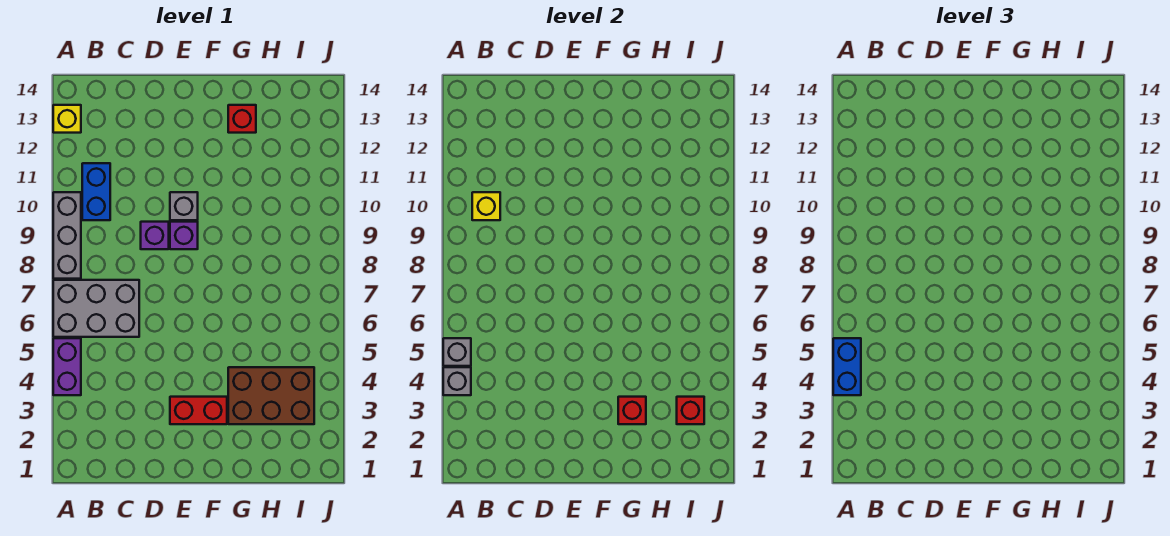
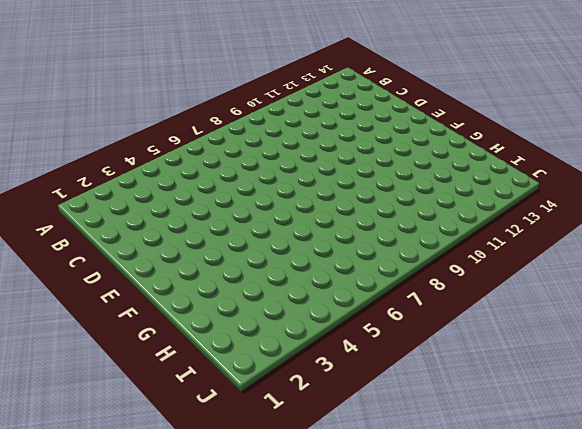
none -> purple 1x2 brick [53,338,81,395]
none -> grey 2x3 brick [53,280,139,337]
none -> grey 1x3 brick [53,192,81,279]

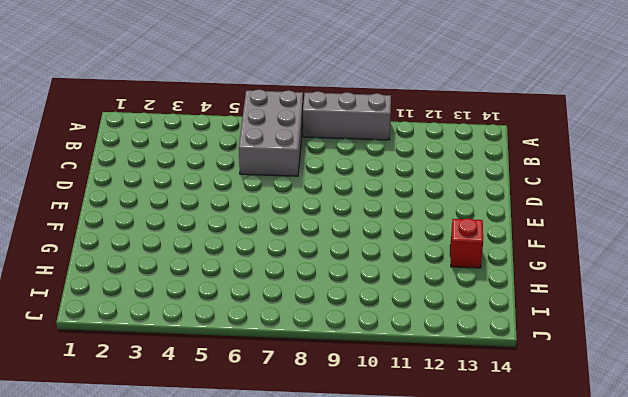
none -> purple 1x2 brick [53,338,81,395]
none -> yellow 1x1 brick [53,105,81,133]
none -> blue 1x2 brick [82,163,110,220]

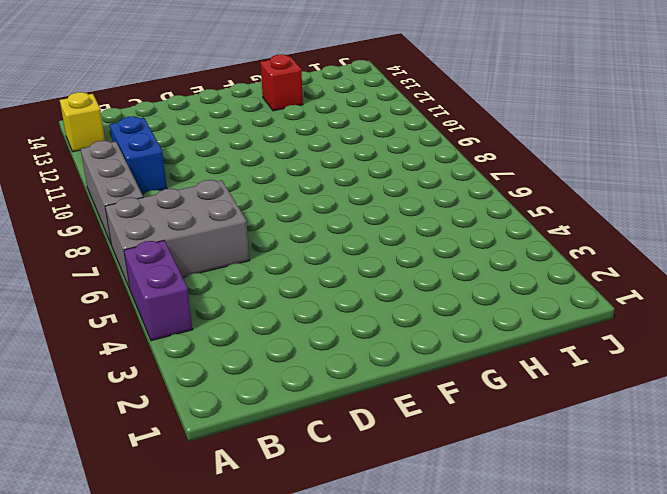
none -> purple 1x1 brick [141,222,169,249]
none -> red 1x2 brick [170,397,227,424]
none -> purple 1x1 brick [170,222,198,249]

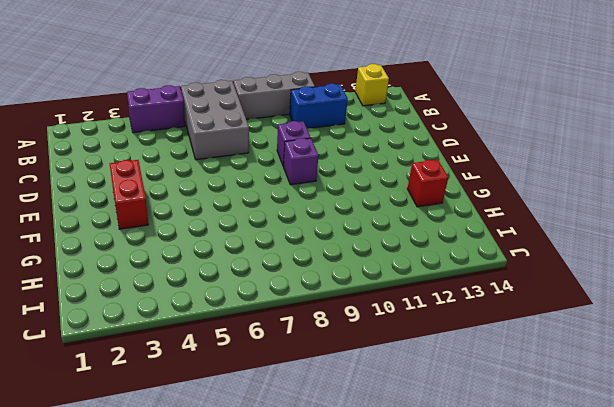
none -> grey 1x1 brick [170,192,198,220]
none -> brown 2x3 brick [228,367,314,424]
none -> grey 1x1 brick [443,367,471,395]

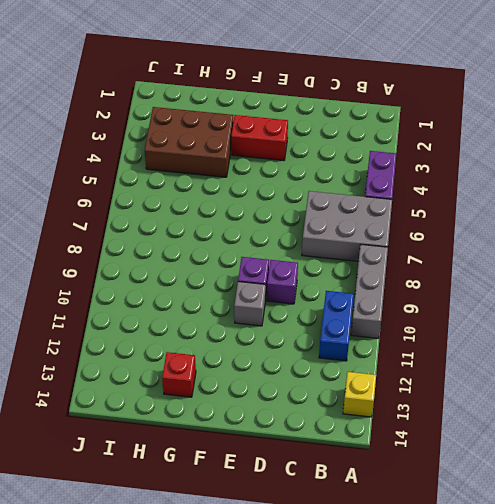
none -> grey 1x1 brick [443,367,471,395]
none -> grey 1x1 brick [443,338,471,366]
none -> yellow 1x1 brick [472,192,500,220]

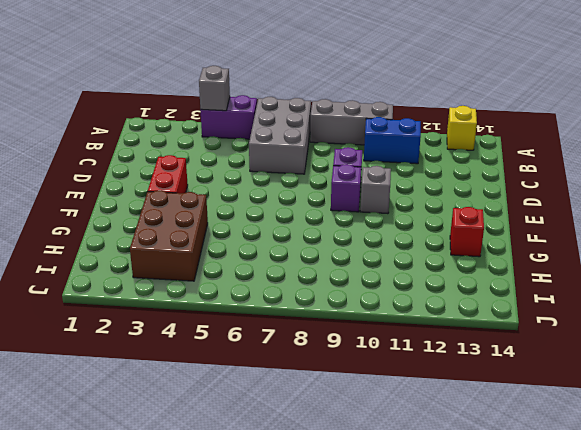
none -> grey 1x1 brick [443,338,471,366]
none -> yellow 1x1 brick [472,192,500,220]
none -> red 1x1 brick [618,397,646,424]

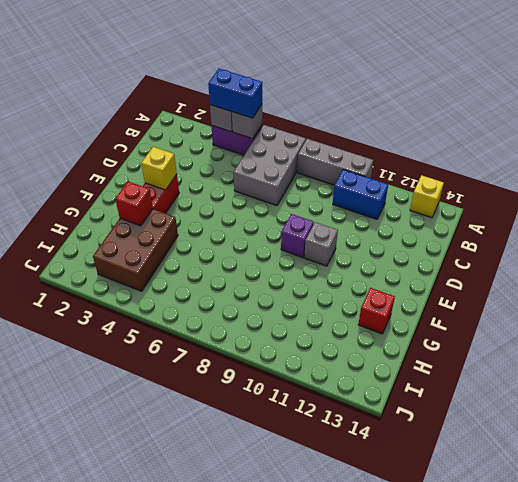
yellow 1x1 brick [141,147,177,190] -> yellow 1x1 brick moved to [472,192,500,220]
none -> purple 1x1 brick [141,222,169,249]
none -> red 1x1 brick [677,397,704,424]

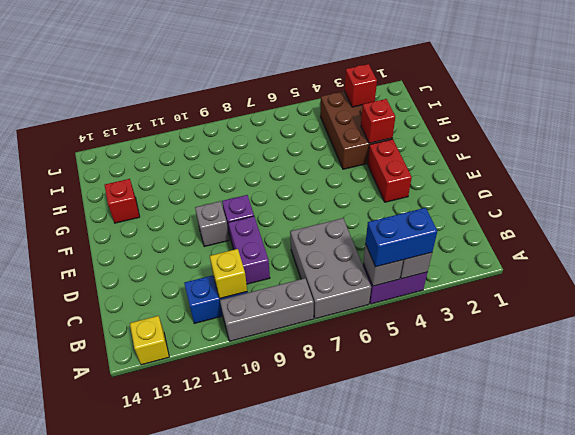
purple 1x2 brick [228,216,270,284] -> purple 1x1 brick [141,222,169,249]

